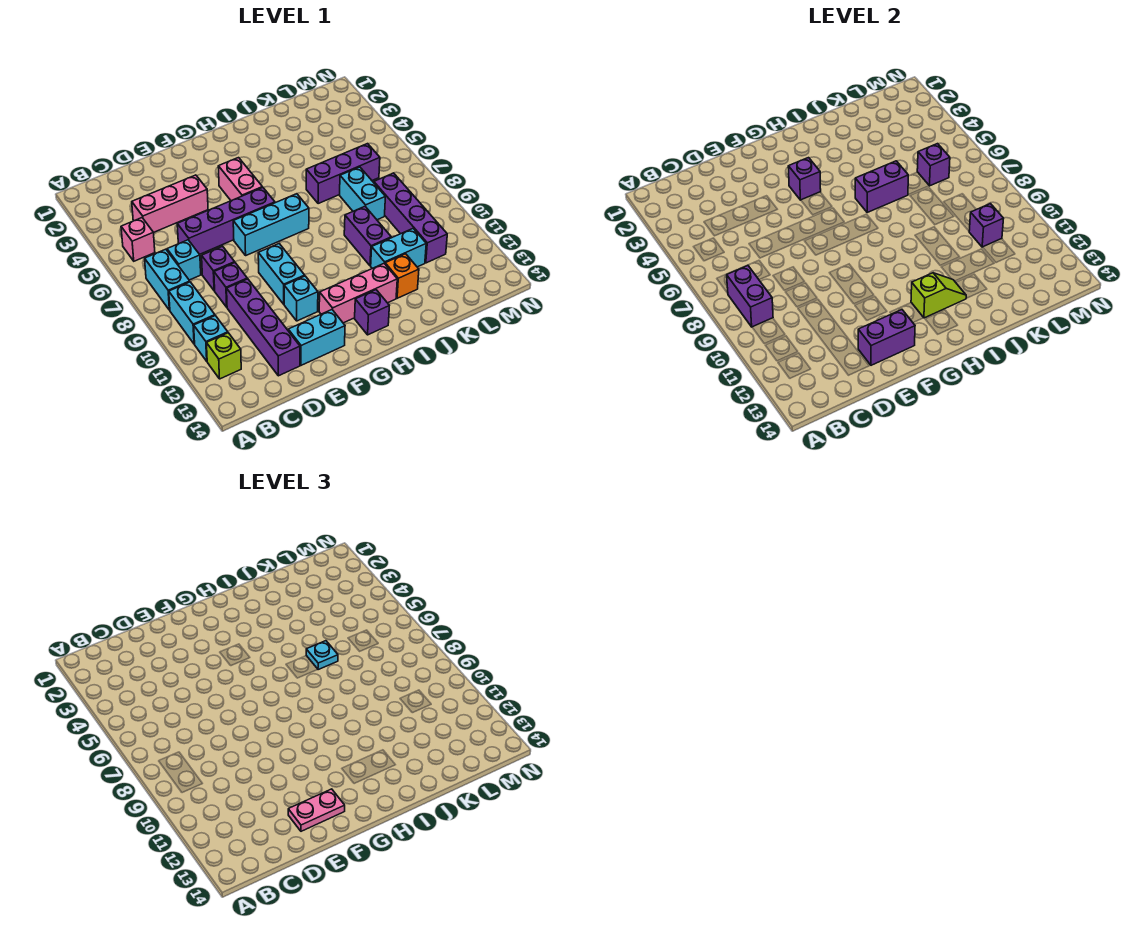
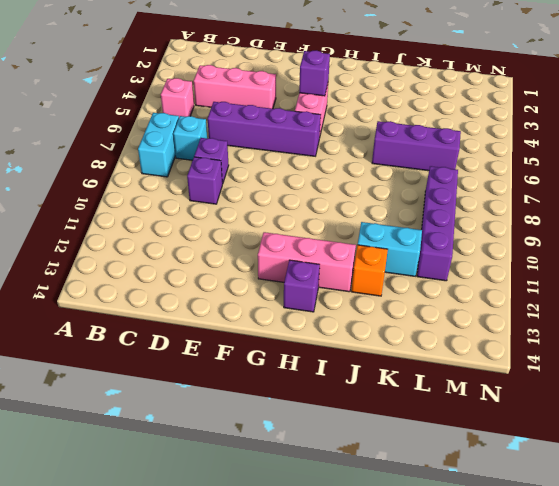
none -> cyan 1x2 brick [169,282,215,344]
none -> cyan 1x1 brick [194,316,228,361]
none -> lime 1x1 brick [207,333,241,379]
none -> purple 1x4 brick [227,279,300,376]

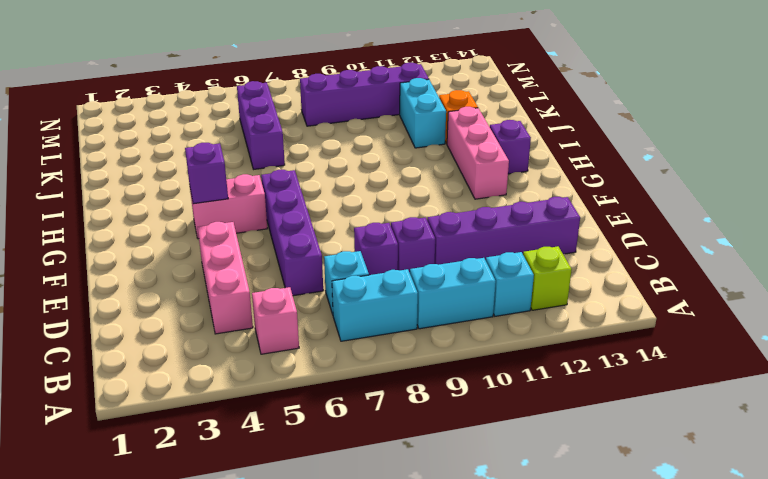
none -> cyan 1x2 brick [288,310,345,365]
none -> cyan 1x3 brick [233,194,309,255]
none -> cyan 1x2 brick [258,244,305,304]
none -> cyan 1x1 brick [284,276,318,321]

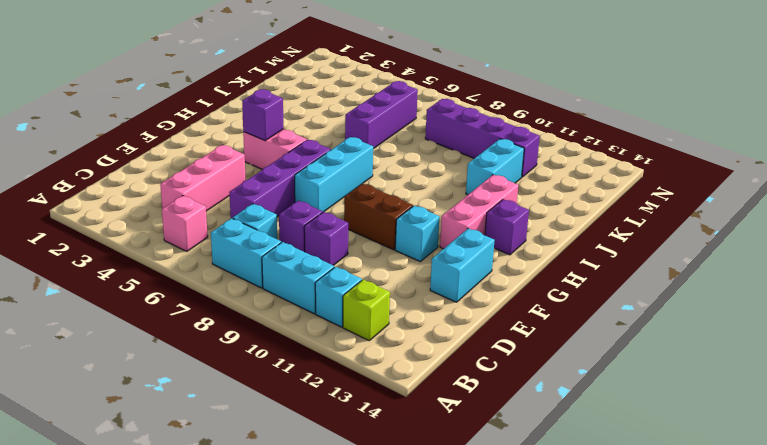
brown 1x2 brick [344,183,413,250] -> cyan 1x2 brick [258,244,305,304]
none -> purple 1x4 brick [227,279,300,376]
none -> purple 1x2 brick [344,207,391,266]
none -> orange 1x1 brick [385,254,419,298]
none -> cyan 1x2 brick [340,167,385,220]

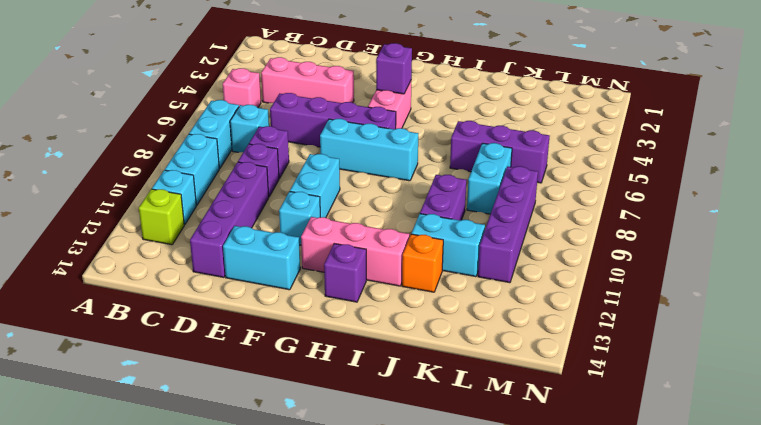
none -> purple 1x2 brick [727,266,773,327]
none -> purple 1x2 brick [858,310,915,365]
none -> lime 1x2 slope [911,273,966,318]
none -> purple 1x2 brick [855,161,908,212]

